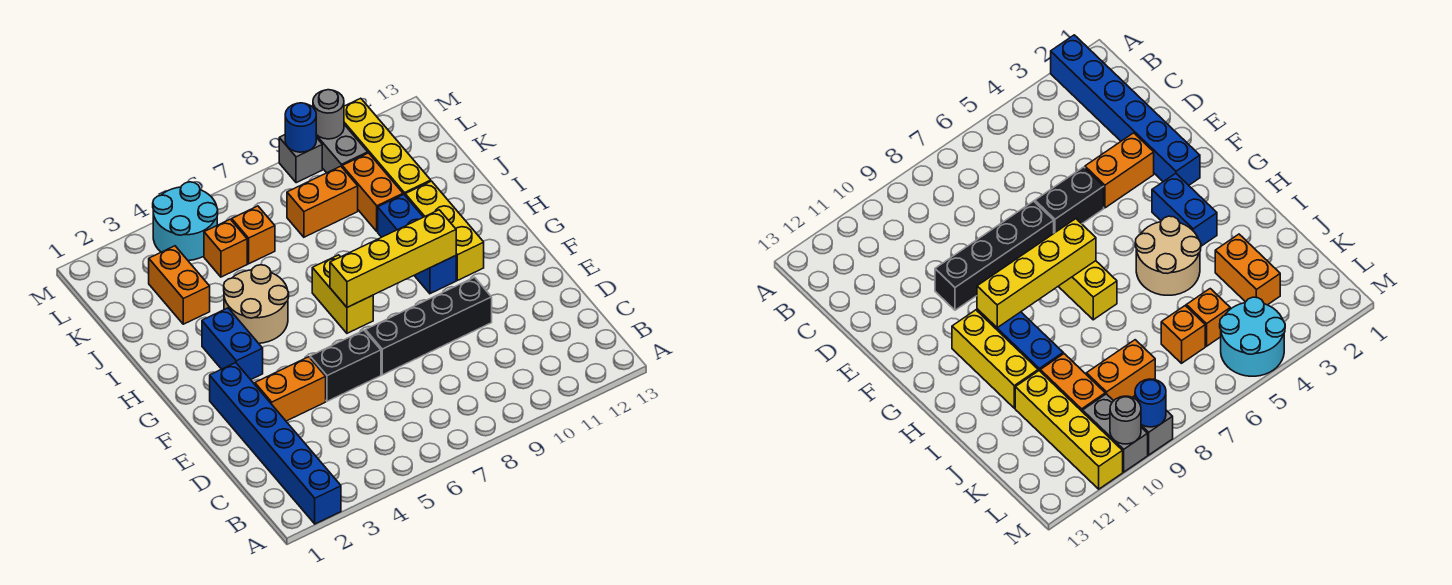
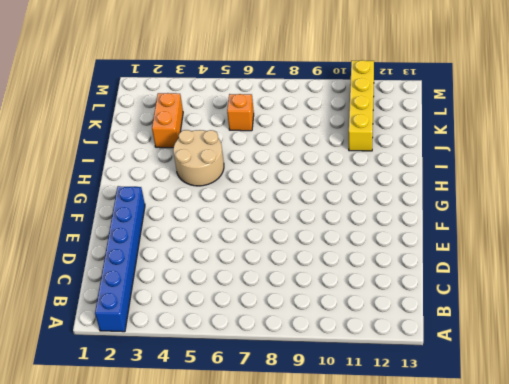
none -> orange 1x2 brick [255,357,326,421]
none -> black 1x2 brick [310,330,381,401]
none -> black 1x4 brick [365,277,492,375]

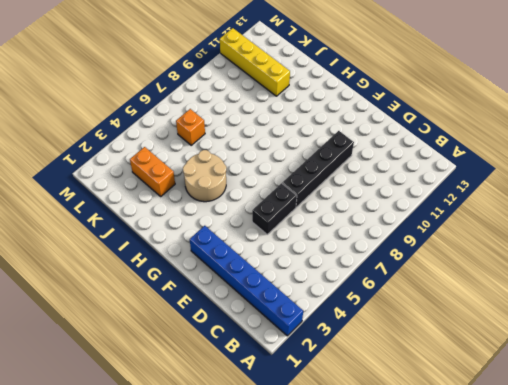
none -> orange 1x2 brick [255,357,326,421]
none -> blue 1x2 brick [202,308,263,380]
none -> yellow 1x2 brick [312,255,373,333]

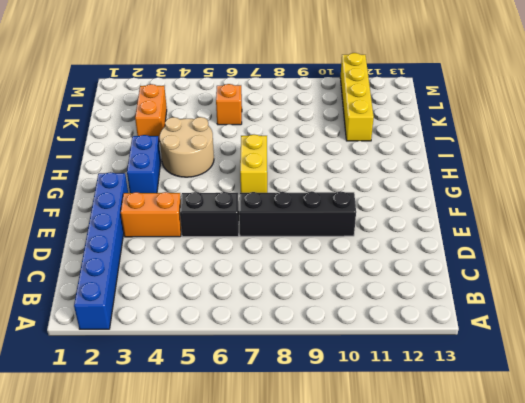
none -> blue 1x3 brick [378,195,456,294]
none -> yellow 1x3 brick [405,181,484,280]
none -> orange 1x2 brick [342,153,403,231]

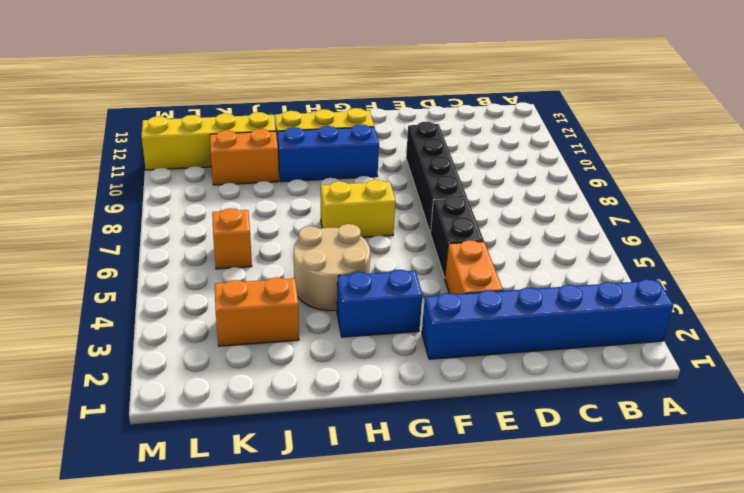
none -> orange 1x1 brick [204,219,247,277]
none -> orange 1x2 brick [287,166,358,237]
none -> cyan 2x2 round brick [153,182,218,261]

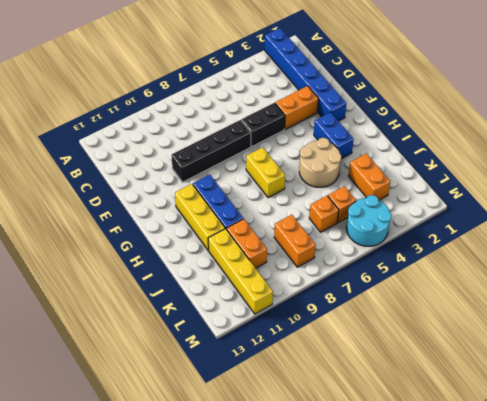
orange 1x2 brick [274,215,316,267] -> orange 1x2 brick turned to [287,166,358,237]
none -> grey 1x2 brick [316,125,368,173]
none -> grey 1x1 brick [279,135,322,183]
none -> yellow 1x4 brick [330,210,456,307]

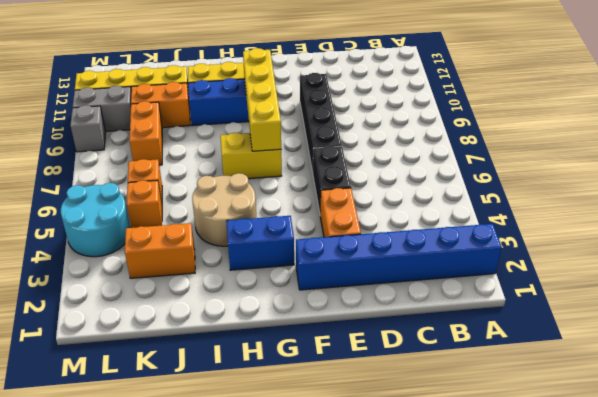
none -> blue 1x1 round brick [285,103,316,152]
none -> grey 1x1 round brick [313,90,344,139]

